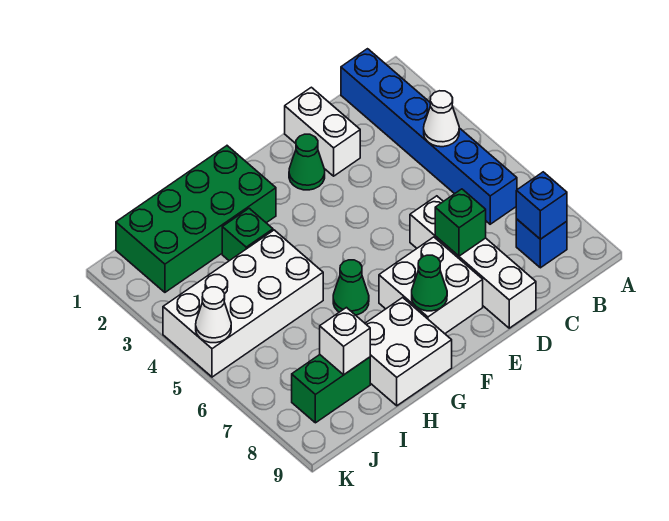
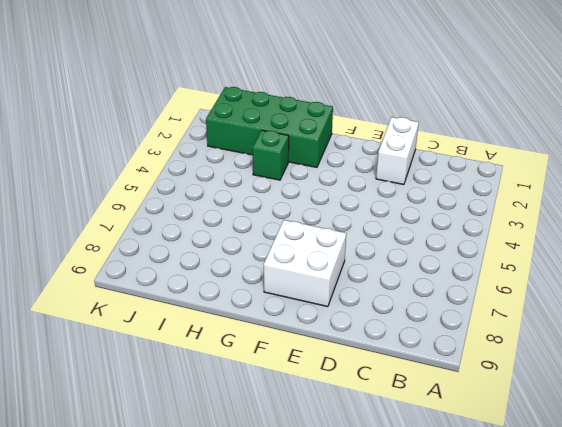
none -> blue 1x6 brick [341,49,517,224]
none -> blue 1x1 brick [516,219,567,268]
none -> white 1x4 brick [410,196,536,328]

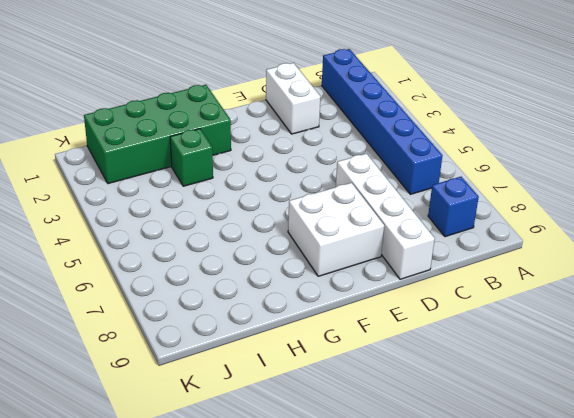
none -> green 1x1 cone [289,134,325,190]
none -> green 1x1 cone [333,260,369,315]
none -> white 2x2 brick [365,297,452,406]

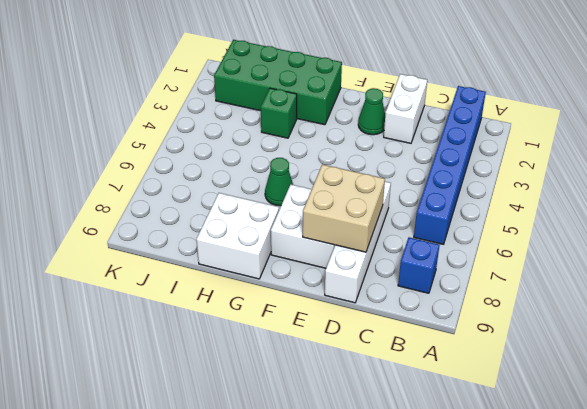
tan 2x2 brick [303,164,385,252] -> green 1x1 brick [435,189,486,256]
none -> white 2x4 brick [163,230,323,377]
none -> green 1x2 brick [292,355,370,423]
none -> white 1x1 cone [424,91,459,147]

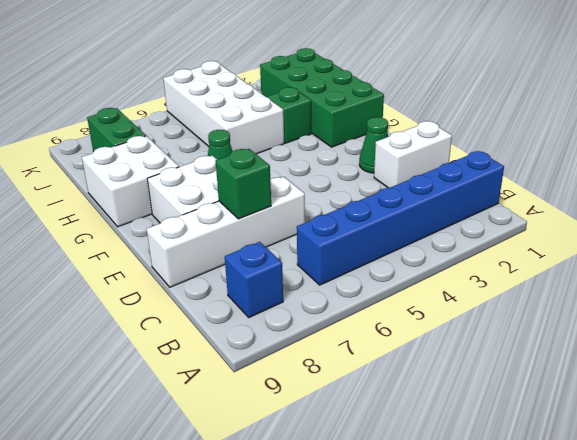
none -> white 1x1 cone [424,91,459,147]
none -> blue 1x1 brick [516,172,567,239]
none -> green 1x1 cone [412,255,447,311]

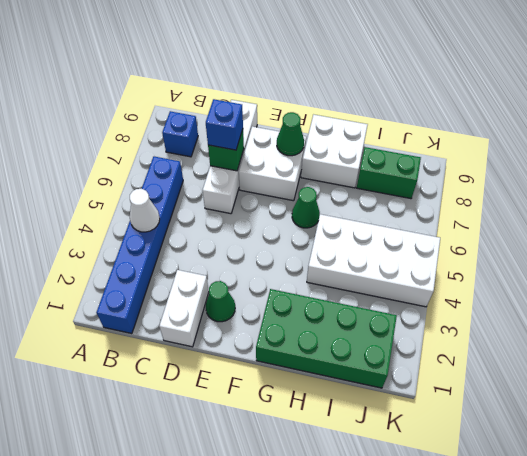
blue 1x1 brick [206,99,243,150] -> blue 1x1 brick moved to [516,172,567,239]
none -> green 1x1 brick [222,208,273,261]
none -> white 1x1 brick [320,308,370,375]
none -> white 1x1 cone [196,287,231,343]

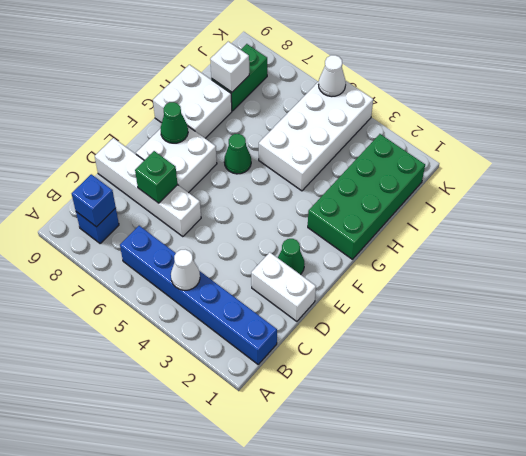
none -> green 1x1 brick [222,208,273,261]

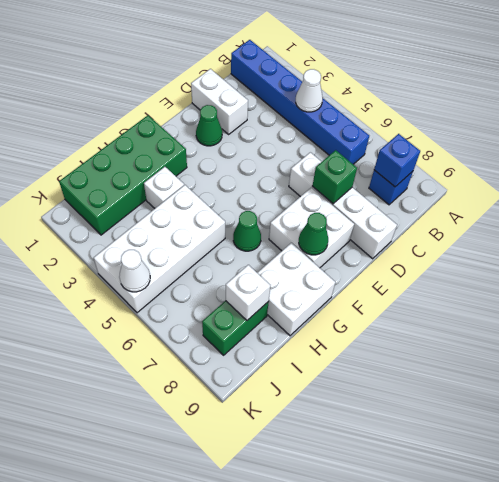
white 1x1 brick [144,167,184,208] -> green 1x1 brick [222,208,273,261]

